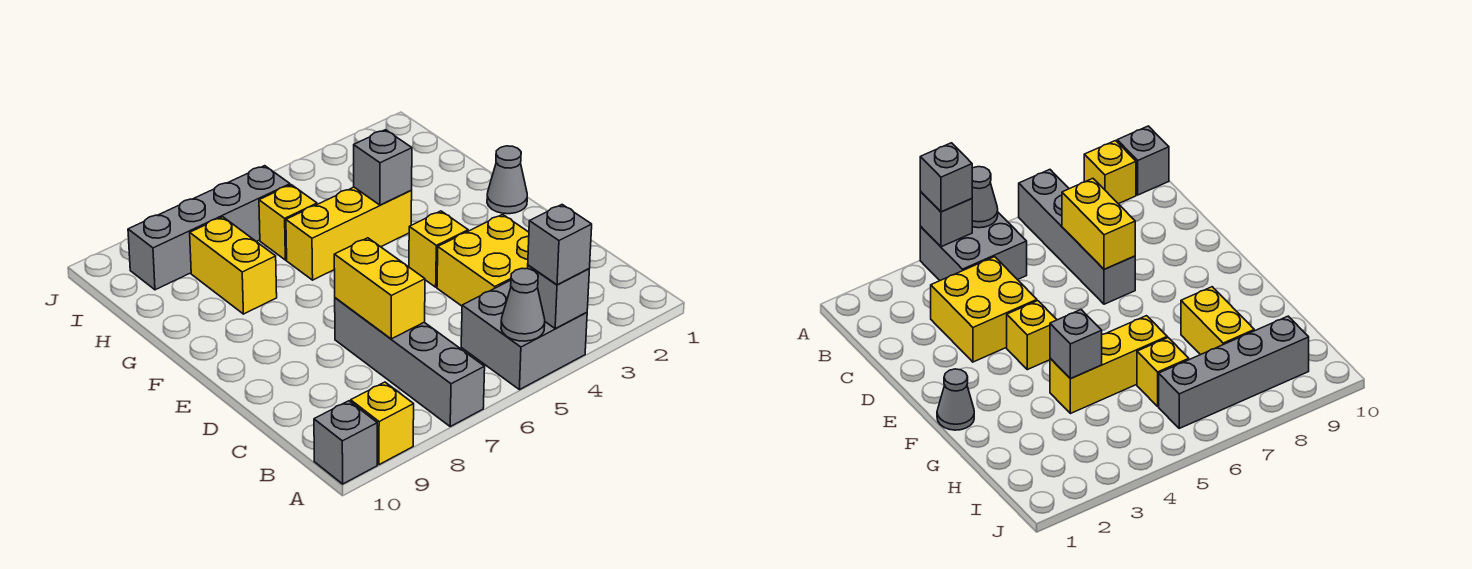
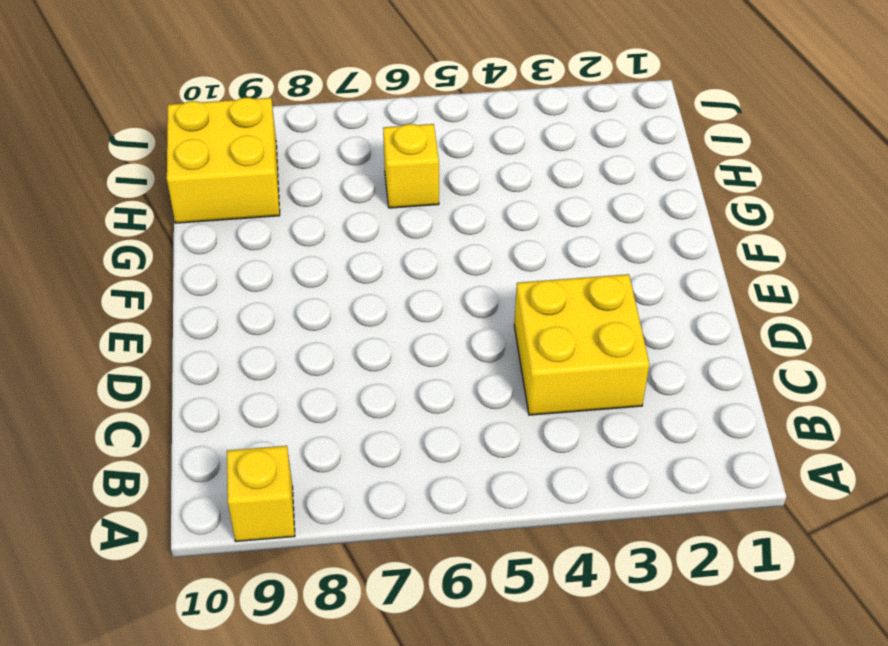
yellow 2x2 brick [167,98,280,223] -> grey 1x4 brick [128,166,290,290]
none -> grey 2x2 brick [461,280,587,390]
none -> grey 1x4 brick [335,298,485,426]
none -> grey 1x1 brick [314,401,377,484]

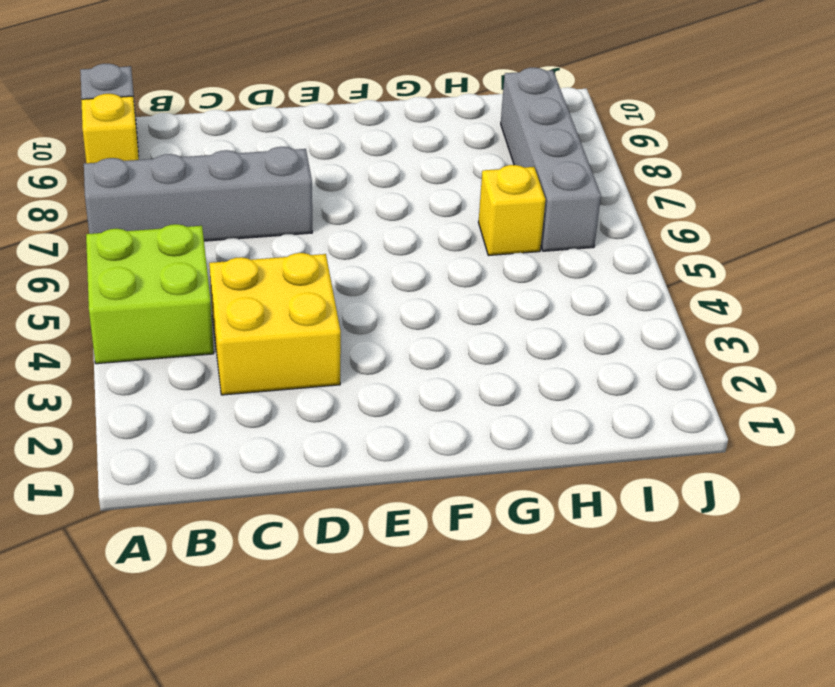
lime 2x2 brick [86,224,214,364] -> grey 2x2 brick [461,280,587,390]
none -> yellow 1x1 brick [409,211,468,287]
none -> grey 1x1 cone [487,146,527,214]
none -> yellow 1x3 brick [286,187,412,280]

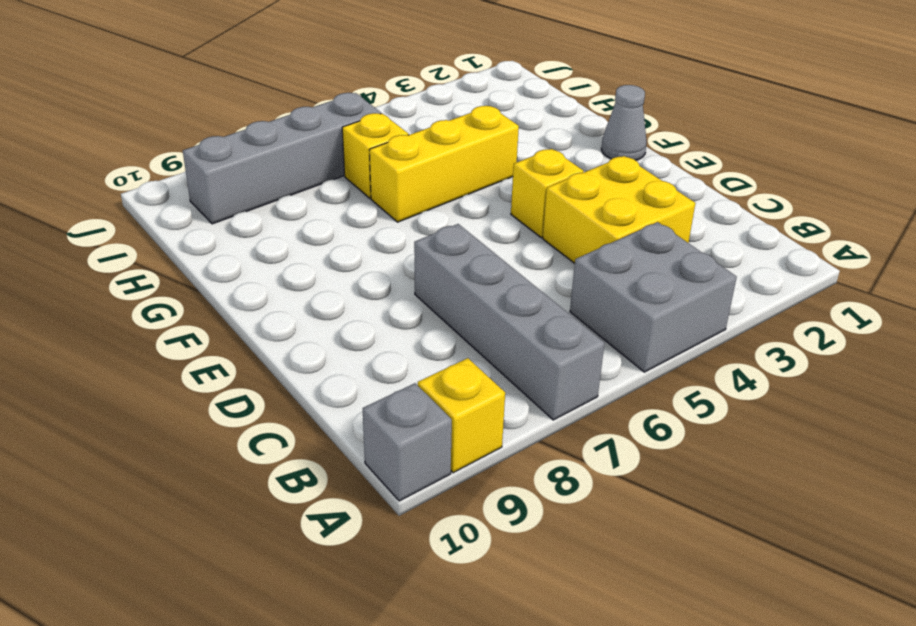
none -> yellow 1x2 brick [190,217,277,314]
none -> grey 1x1 brick [528,265,589,328]
none -> grey 1x1 cone [501,268,545,341]

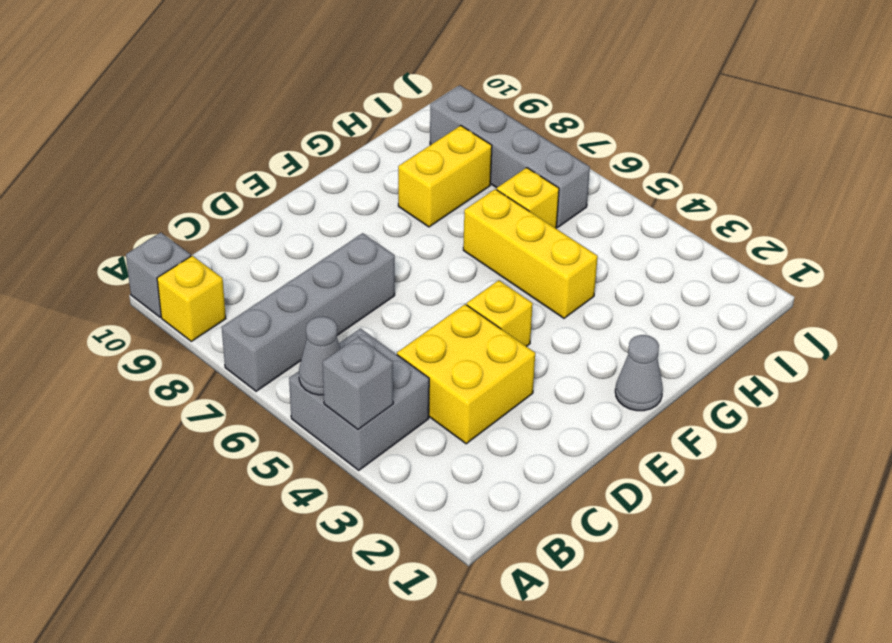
none -> yellow 1x2 brick [334,238,425,339]
none -> grey 1x1 brick [354,130,412,205]
none -> grey 1x1 brick [528,205,592,285]

